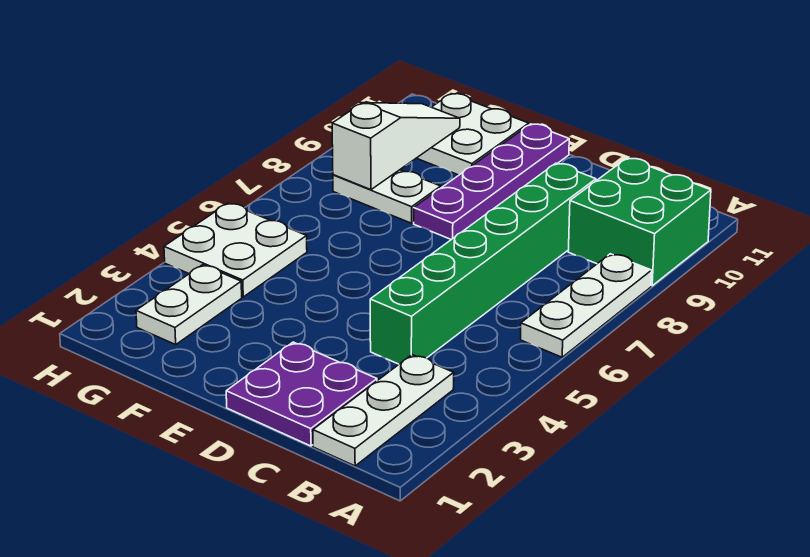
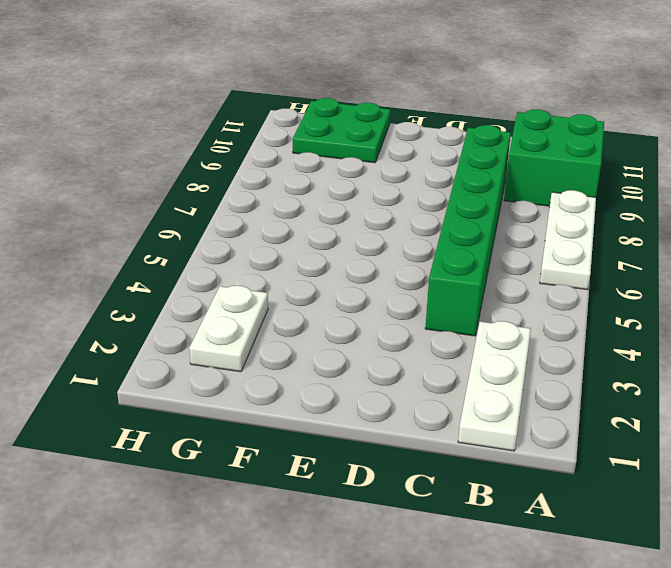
green 2x2 plate [293,98,390,163] -> white 2x2 plate [417,94,529,175]
none -> purple 2x2 plate [226,342,377,446]
none -> purple 1x4 plate [414,124,569,240]

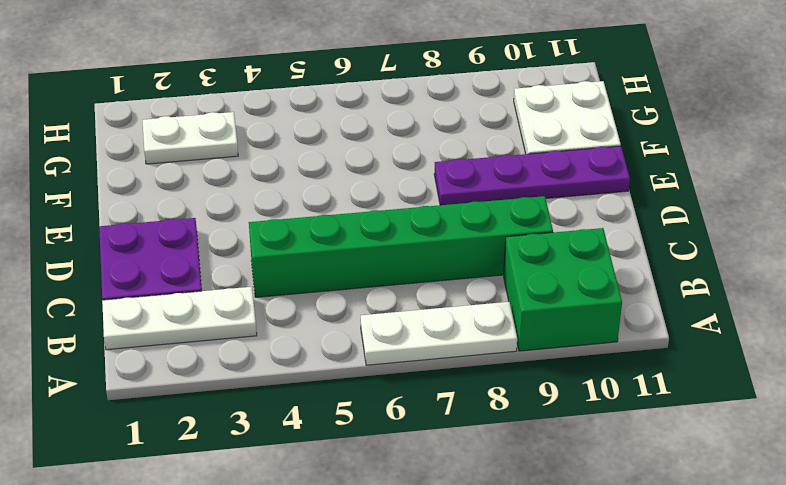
none -> white 1x2 plate [333,170,441,223]
none -> white 2x2 plate [164,203,307,297]

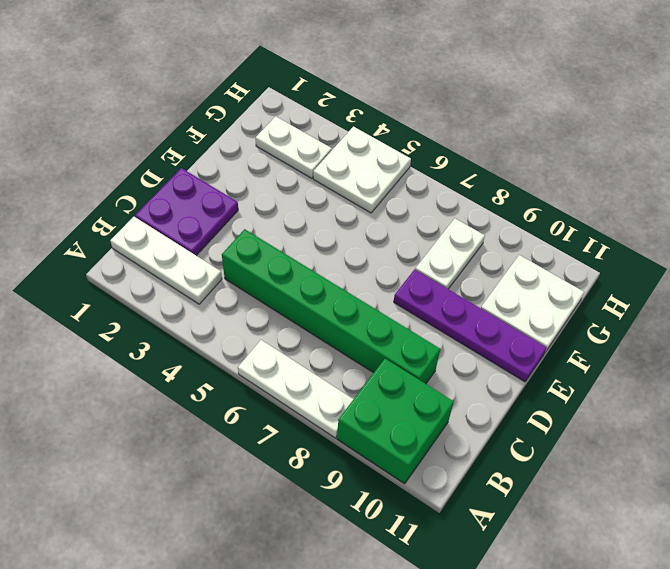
none -> white 1x3 slope [332,103,460,190]

